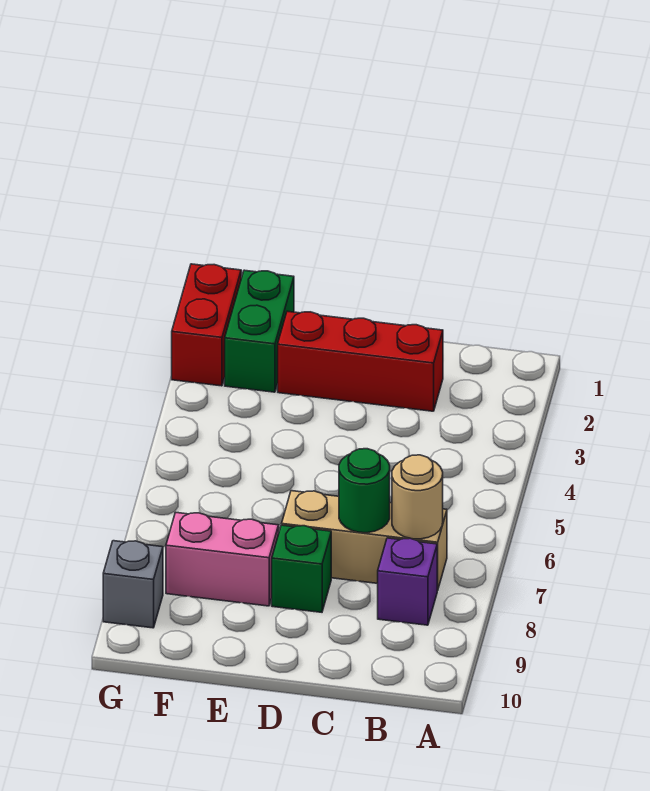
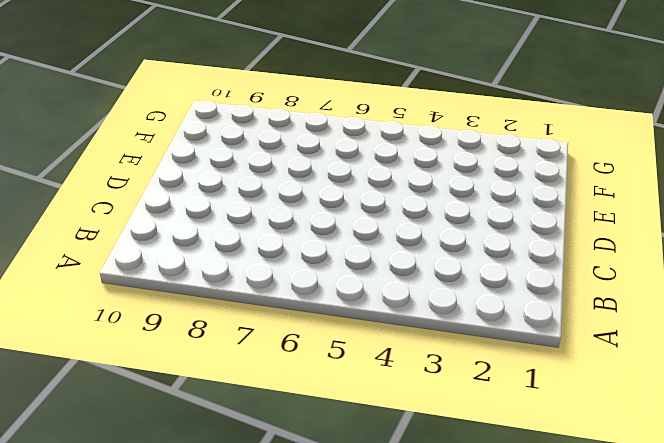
none -> tan 1x3 brick [282,491,447,590]
none -> purple 1x1 brick [378,538,438,625]

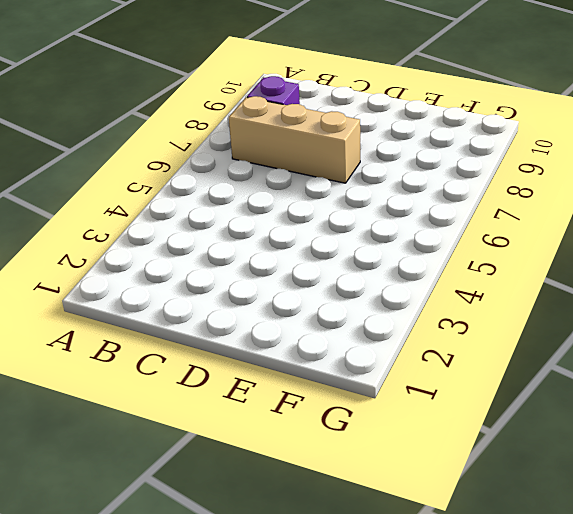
none -> red 1x3 brick [278,311,443,411]
none -> green 1x1 brick [272,525,331,612]

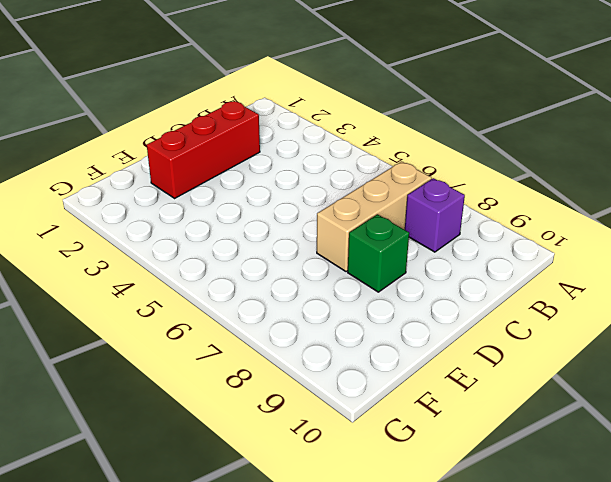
none -> pink 1x2 brick [166,512,279,606]
none -> green 1x2 brick [225,270,294,392]

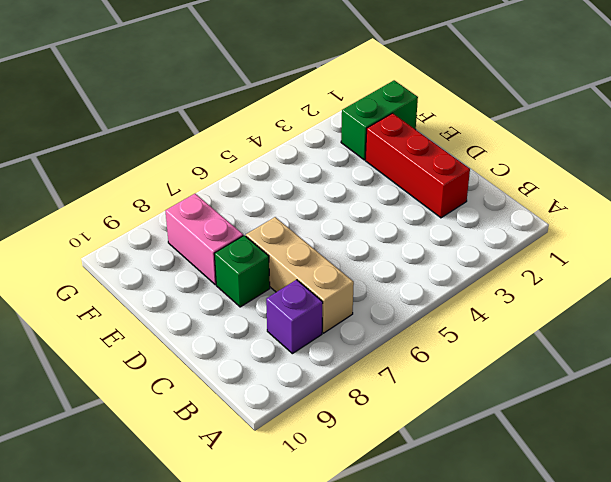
none -> red 1x2 brick [172,264,241,386]
none -> grey 1x1 brick [103,541,163,628]

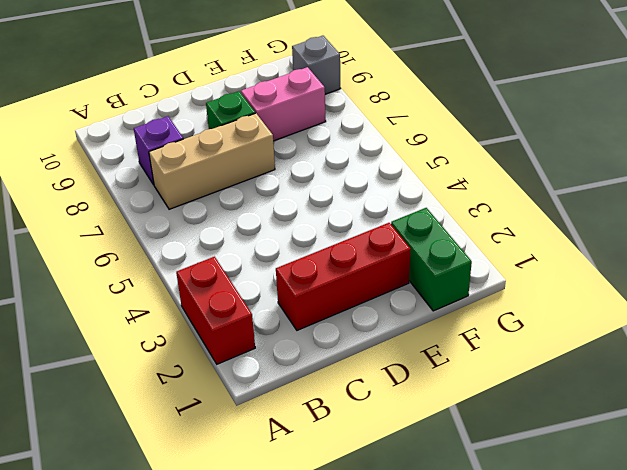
red 1x2 brick [176,257,255,364] -> red 1x2 brick moved to [172,264,241,386]
none -> tan 1x1 round brick [392,455,443,539]
none -> green 1x1 round brick [339,449,390,533]

